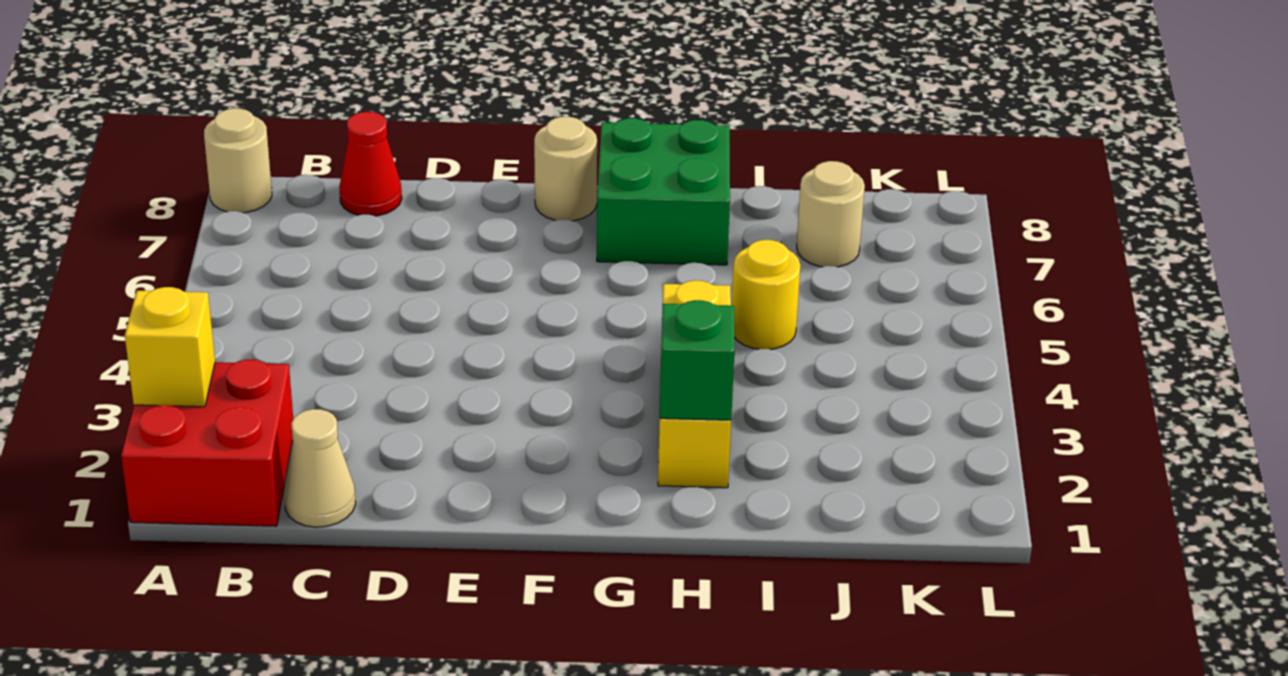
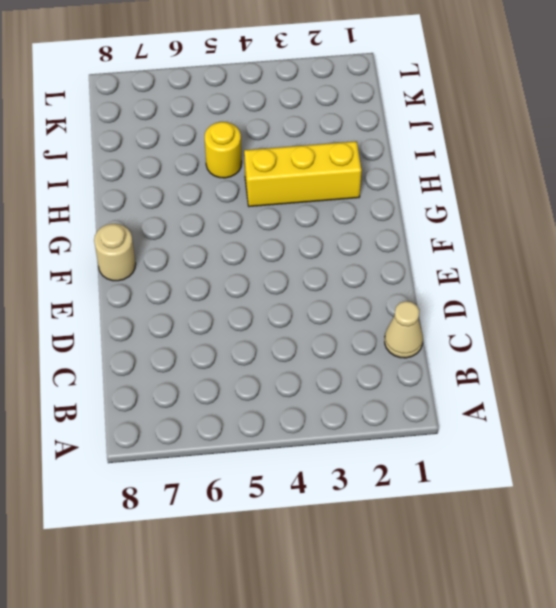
none -> red 2x2 brick [121,359,293,526]
none -> tan 1x1 round brick [204,108,272,213]

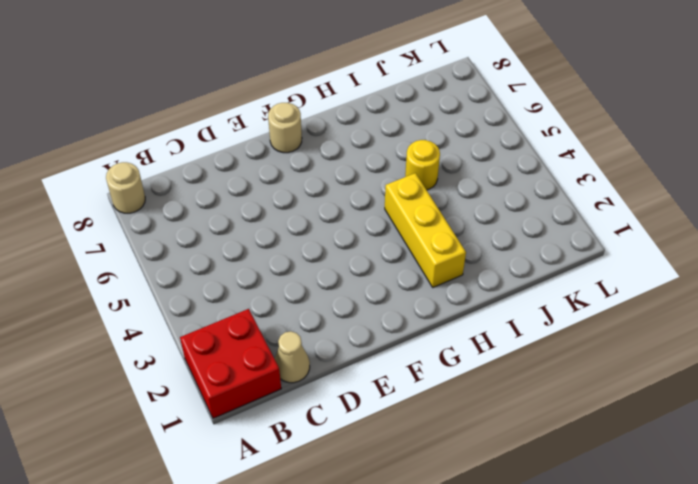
none -> red 1x1 cone [339,112,402,216]
none -> green 2x2 brick [597,118,730,265]

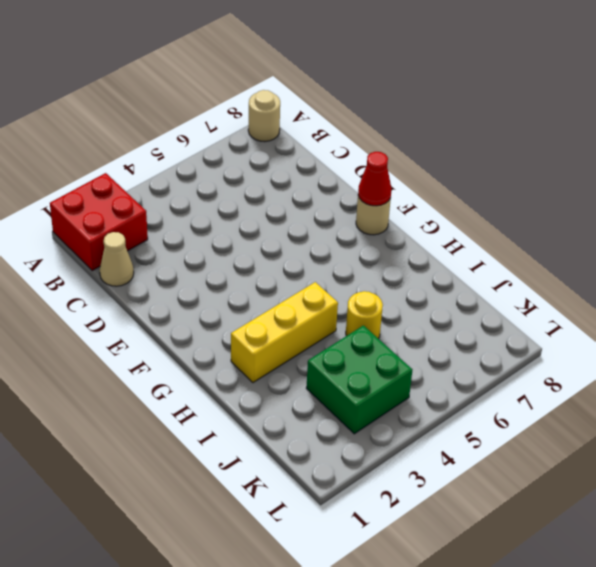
red 1x1 cone [358,152,392,206] -> red 1x1 cone moved to [339,112,402,216]
green 2x2 brick [306,326,412,434] -> green 2x2 brick moved to [597,118,730,265]
none -> tan 1x1 round brick [797,161,865,267]
none -> yellow 1x1 brick [125,287,215,407]

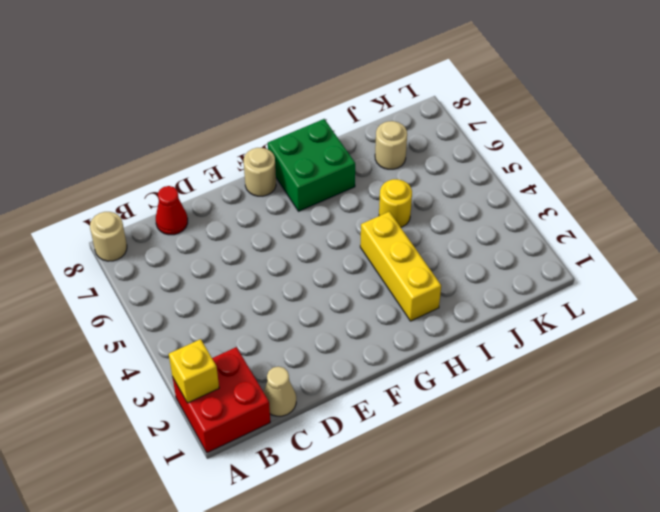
none -> green 1x1 brick [660,300,734,420]

